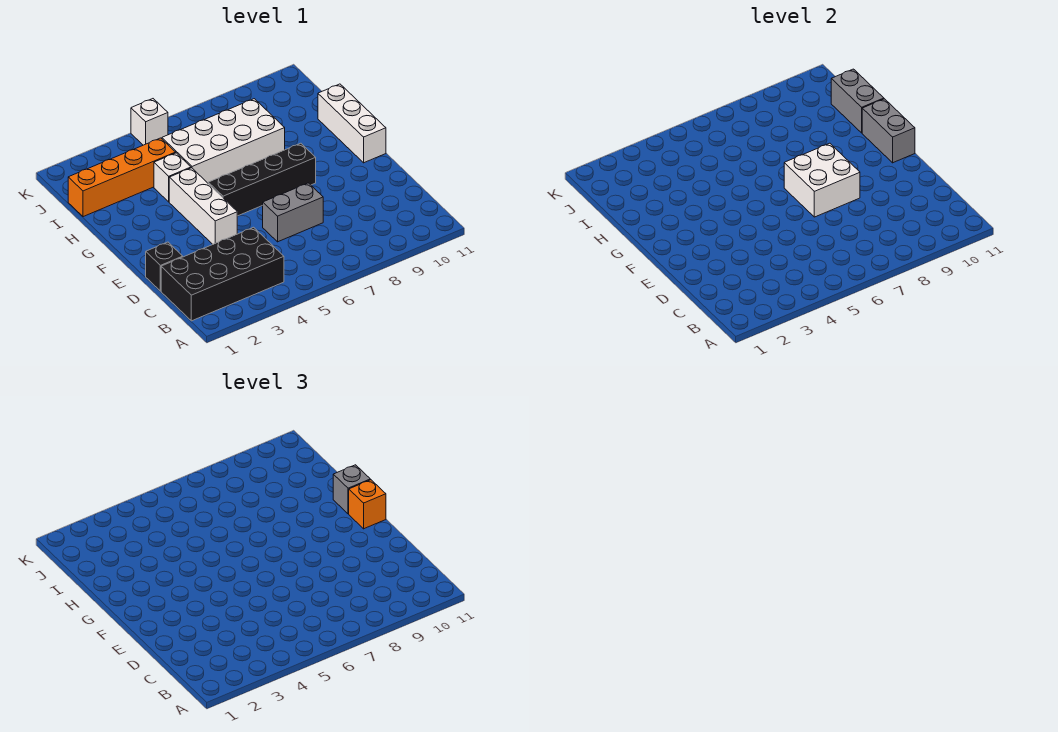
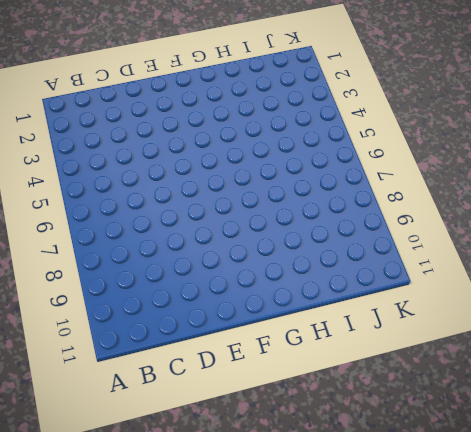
none -> black 2x4 brick [161,227,284,321]
none -> black 1x1 brick [146,242,183,291]
none -> grey 1x2 brick [263,183,323,242]

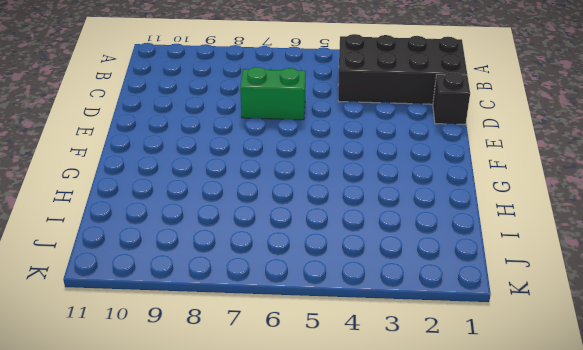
green 1x2 brick [240,67,306,120] -> grey 1x2 brick [263,183,323,242]
none -> white 1x3 brick [169,168,237,244]
none -> black 1x4 brick [208,143,316,216]
none -> white 1x3 brick [318,84,386,163]

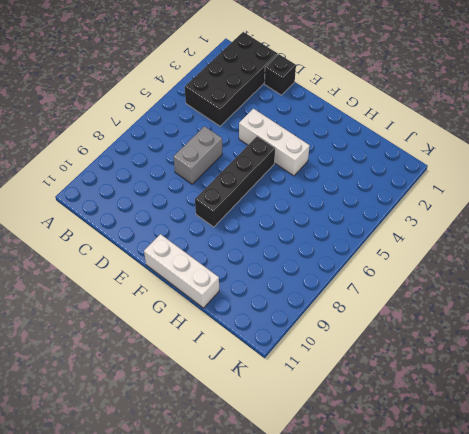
none -> white 1x1 brick [154,153,191,202]
none -> white 2x4 brick [162,99,285,183]
none -> orange 1x4 brick [68,138,176,217]

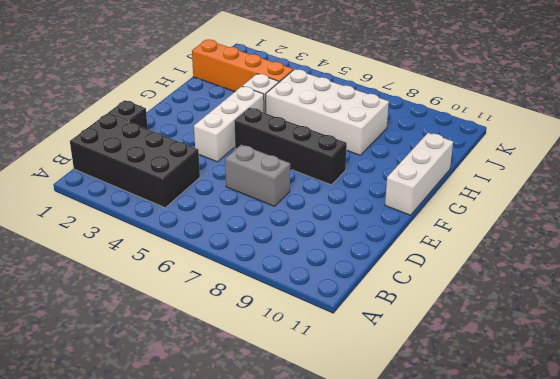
none -> white 1x1 brick [131,99,168,145]
none -> white 2x2 brick [784,143,860,217]
none -> grey 1x2 brick [862,99,915,163]

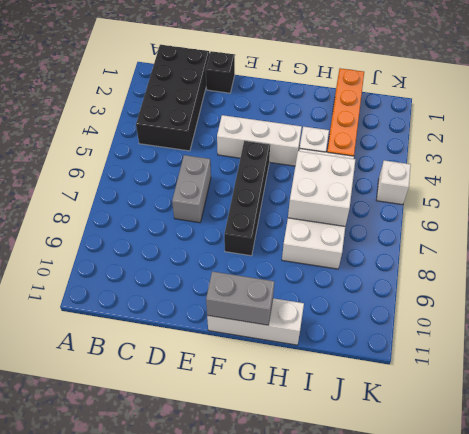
white 2x2 brick [288,151,356,226] -> white 2x2 brick moved to [784,143,860,217]
none -> grey 1x2 brick [831,69,884,133]
none -> orange 1x1 brick [349,480,386,529]
none -> grey 1x1 brick [333,465,370,514]

